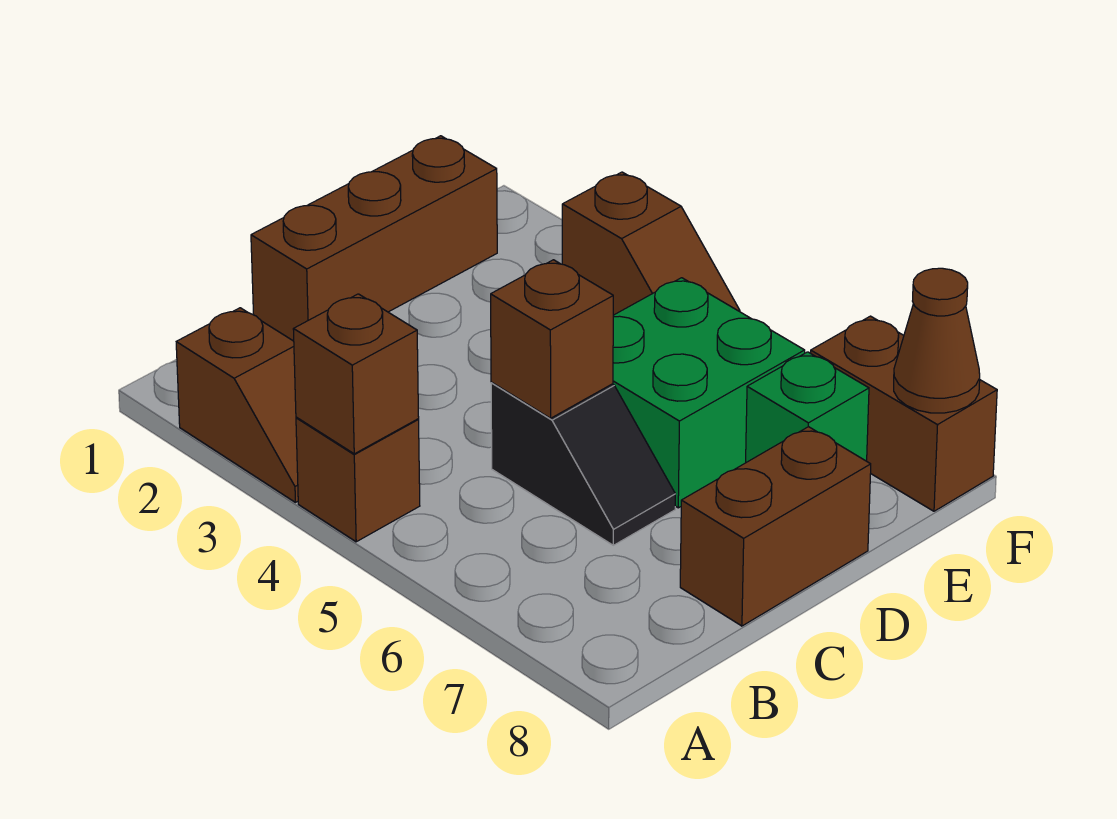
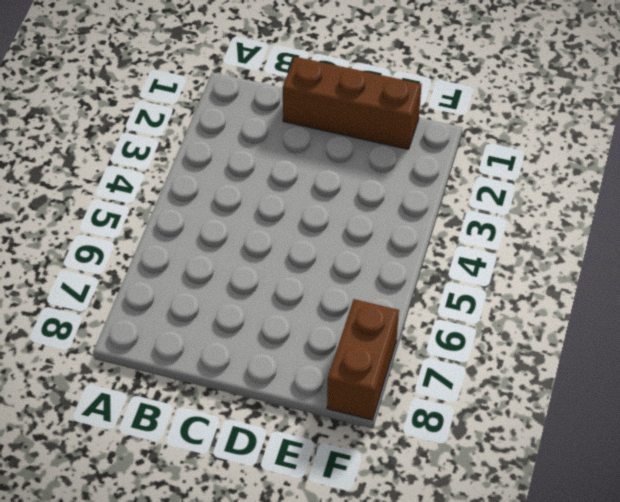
none -> brown 1x2 slope [176,308,298,502]
none -> brown 1x1 brick [296,417,420,542]
none -> black 1x2 slope [491,383,675,545]

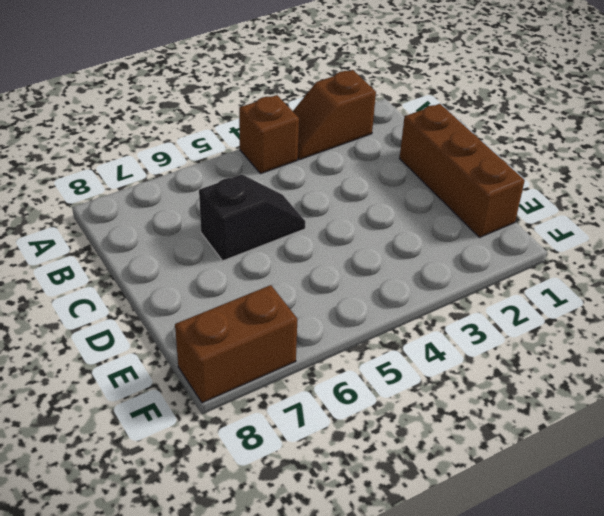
black 1x2 slope [199,174,305,261] -> black 1x2 slope turned to [491,383,675,545]
none -> brown 1x2 brick [680,427,871,626]
none -> green 2x2 brick [613,278,805,508]
none -> green 1x1 brick [746,352,869,462]

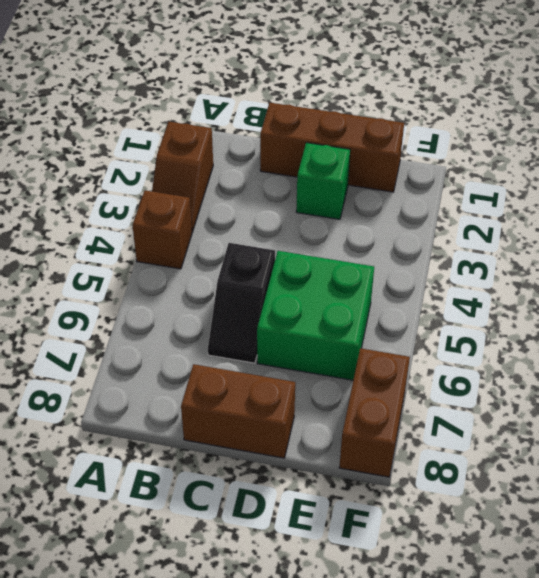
green 1x1 brick [296,143,350,219] -> green 1x1 brick moved to [746,352,869,462]
none -> brown 1x2 slope [562,172,740,315]
none -> brown 1x1 brick [293,294,419,454]
none -> brown 1x1 brick [491,260,613,418]

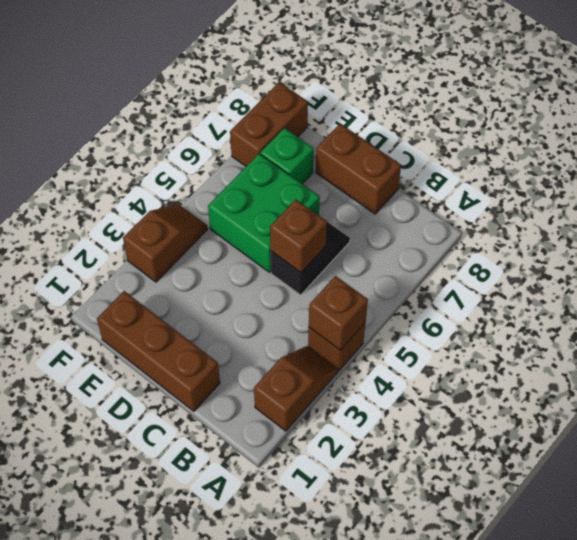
none -> brown 1x1 cone [894,268,980,413]

